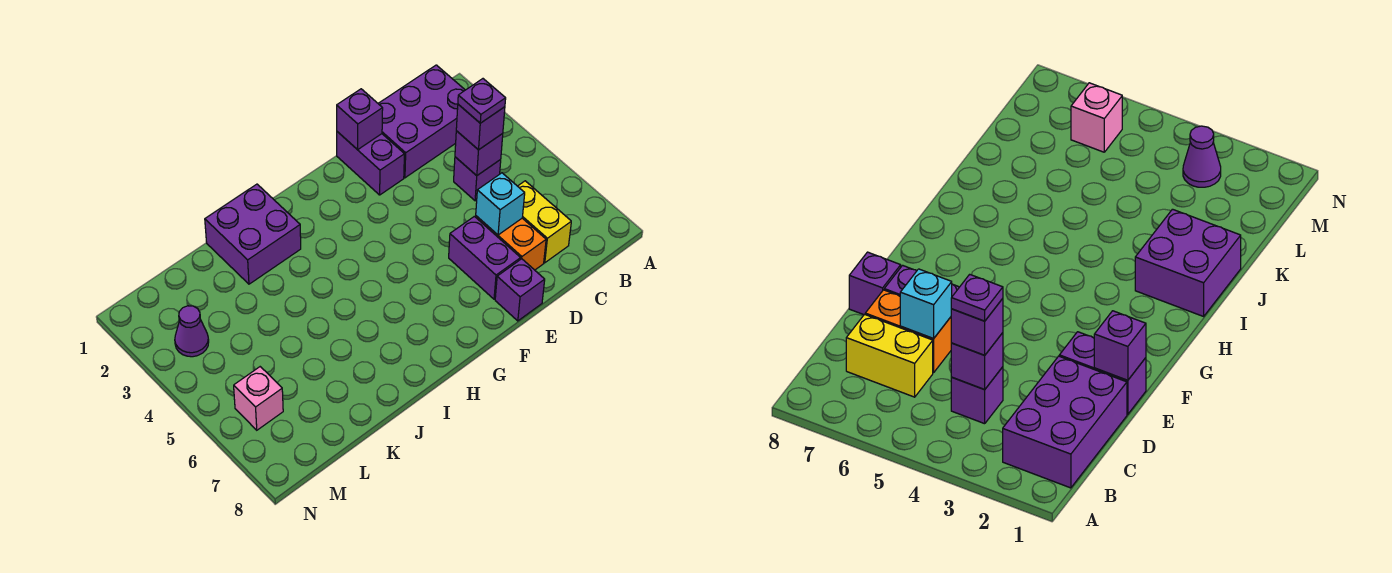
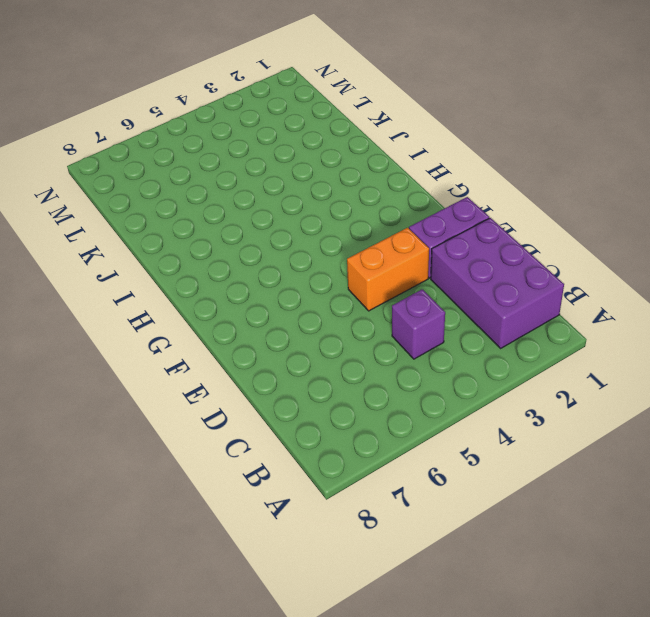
orange 1x2 brick [347,228,429,311] -> orange 1x2 brick moved to [476,216,546,270]
none -> yellow 1x2 brick [518,181,571,263]
none -> purple 1x2 brick [449,216,521,299]
none -> purple 1x1 brick [495,259,545,321]

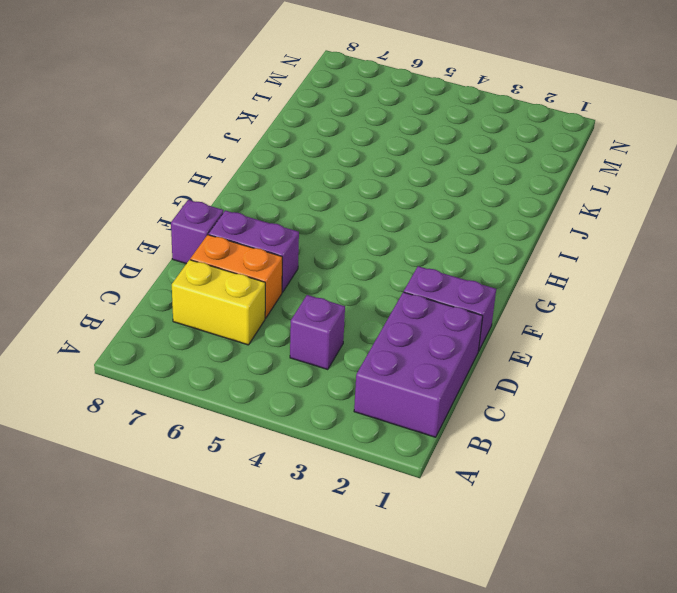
none -> purple 2x2 brick [205,184,301,284]
none -> purple 1x1 cone [175,306,209,357]
none -> pink 1x1 brick [234,367,283,430]

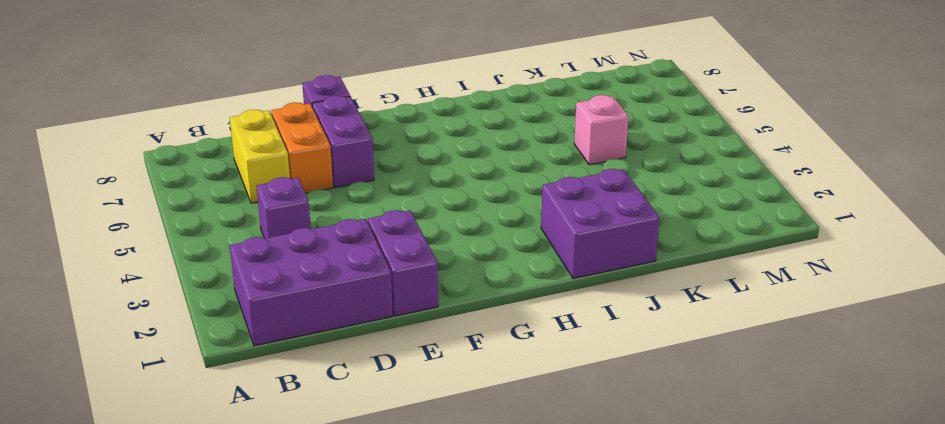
pink 1x1 brick [574,95,629,165] -> pink 1x1 brick moved to [234,367,283,430]
none -> purple 1x1 cone [175,306,209,357]
none -> purple 1x1 brick [455,131,503,176]
none -> cyan 1x1 brick [476,173,525,235]

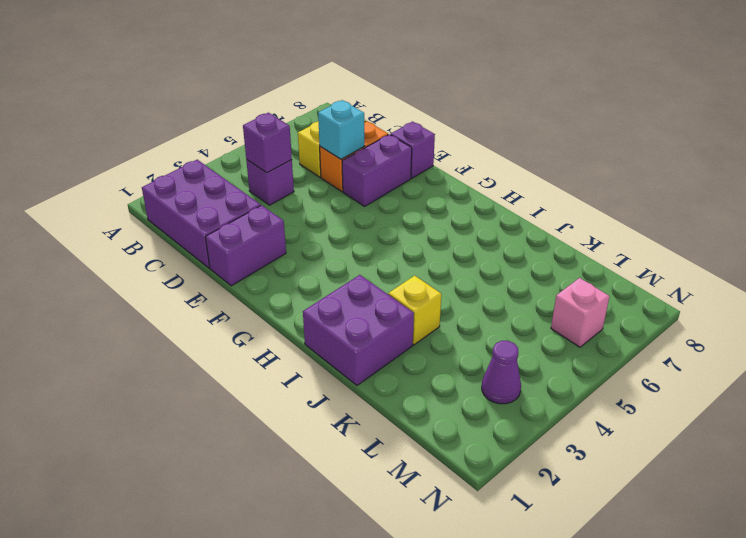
yellow 1x1 brick [388,276,442,345] -> none
none -> purple 1x1 brick [337,89,383,150]
none -> purple 1x1 brick [456,104,505,150]
none -> purple 1x1 plate [458,79,506,123]

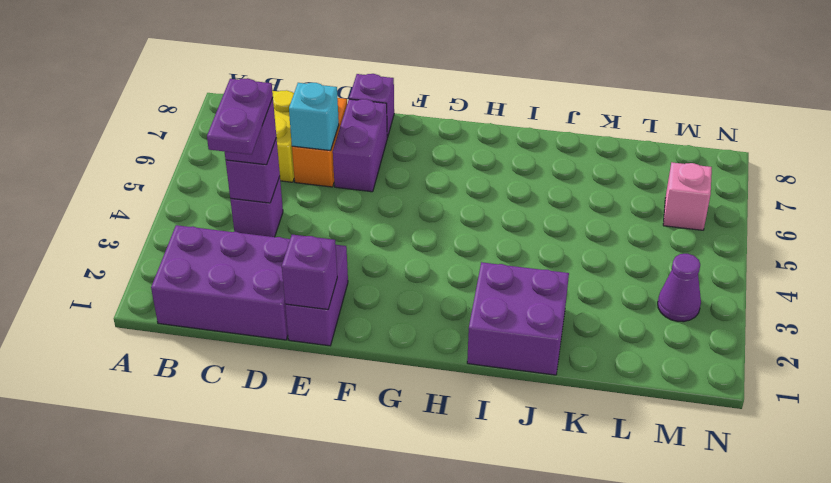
purple 1x2 plate [207,78,273,154] -> purple 1x1 plate [458,79,506,123]

